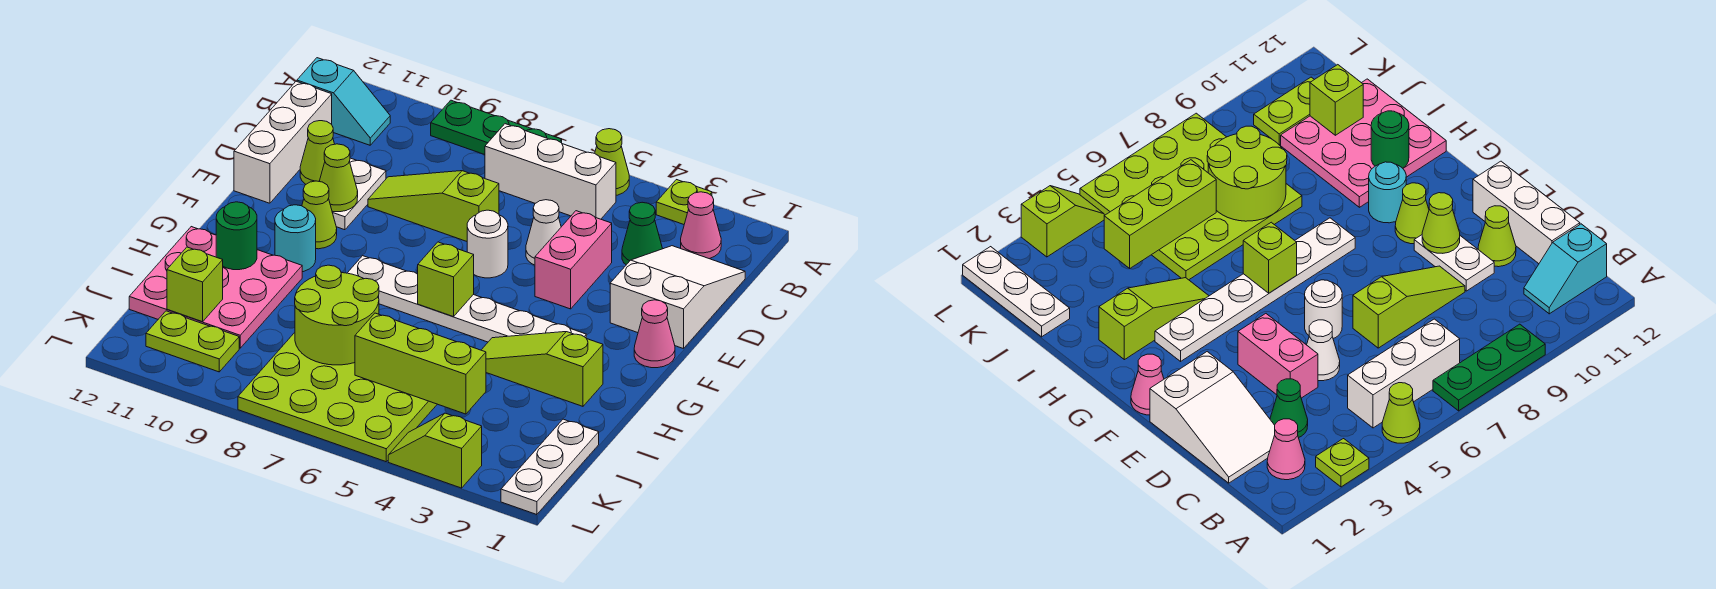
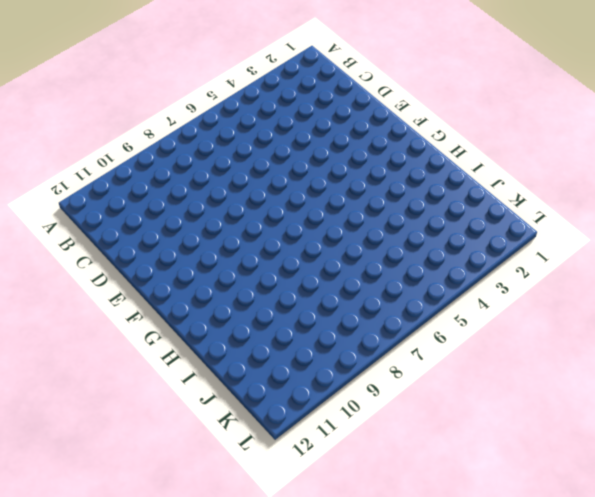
none -> lime 1x1 plate [656,180,712,224]
none -> lime 1x1 cone [595,129,629,195]
none -> green 1x3 plate [431,100,562,155]
none -> pink 1x1 cone [681,192,721,259]

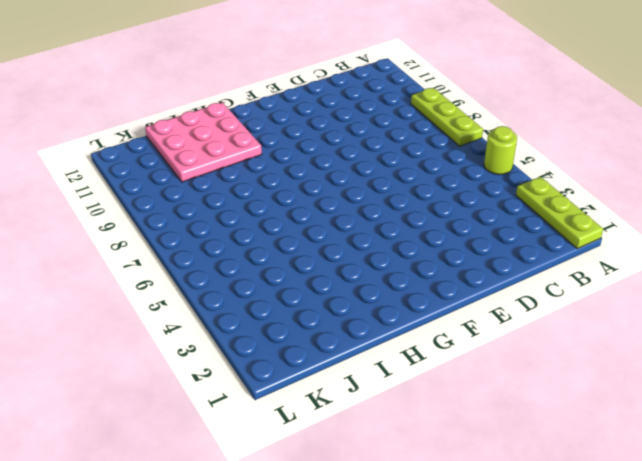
lime 1x3 plate [516,177,603,249] -> lime 1x1 plate [656,180,712,224]
lime 1x1 round brick [484,126,517,175] -> lime 1x1 cone [595,129,629,195]
lime 1x3 plate [411,88,483,146] -> green 1x3 plate [431,100,562,155]
none -> pink 1x1 cone [681,192,721,259]
none -> white 1x3 brick [485,124,616,219]
none -> cyan 1x2 slope [297,58,390,145]
none -> white 2x3 slope [610,246,745,349]

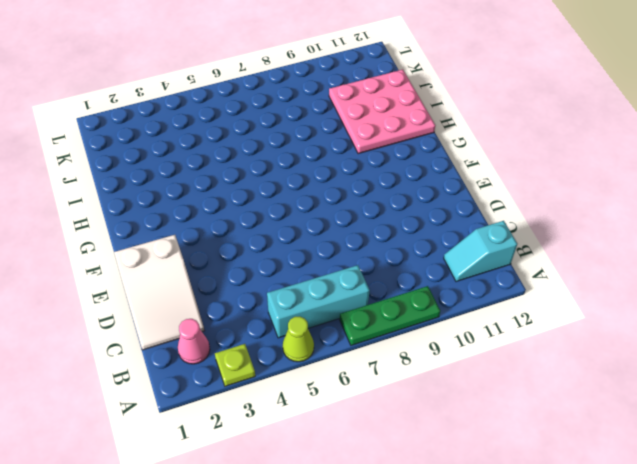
cyan 1x3 brick [267,265,370,338] -> white 1x3 brick [485,124,616,219]
none -> green 1x1 cone [622,202,663,265]
none -> white 1x3 brick [234,81,332,203]
none -> pink 1x2 brick [535,211,612,309]
none -> white 1x1 cone [526,200,561,265]

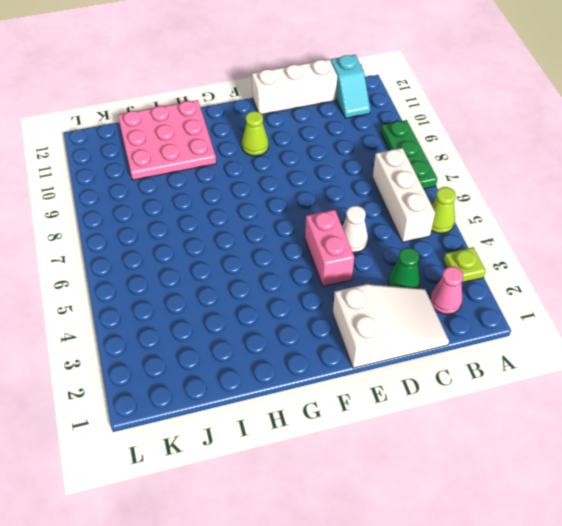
pink 1x2 brick [305,210,354,286] -> pink 1x2 brick turned to [535,211,612,309]
none -> lime 1x3 slope [368,171,499,241]
none -> white 1x2 plate [332,158,386,230]
none -> lime 1x1 cone [300,121,334,184]
none -> white 1x1 round brick [467,210,508,278]

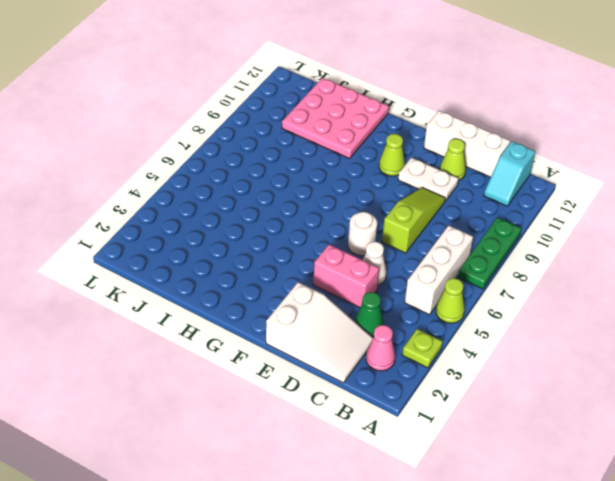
none -> pink 1x1 cone [634,300,675,368]
none -> white 1x6 plate [348,256,586,342]
none -> cyan 1x1 round brick [275,205,316,272]
none -> lime 1x3 slope [482,332,603,406]

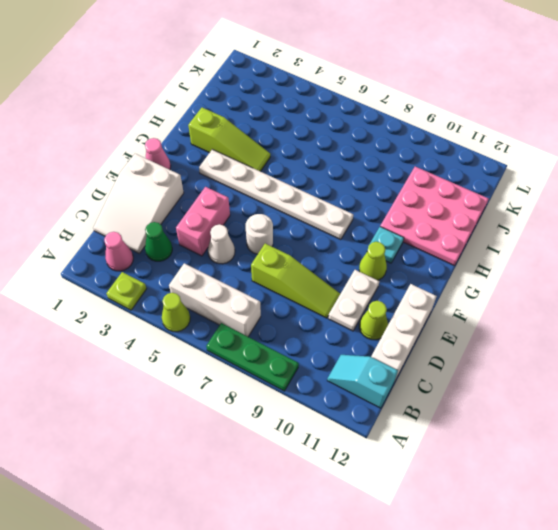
cyan 1x1 plate [367,227,404,263] -> cyan 1x1 round brick [275,205,316,272]
none -> lime 4x4 plate [238,333,437,462]
none -> white 1x3 plate [501,419,599,515]
none -> lime 1x2 plate [146,311,239,372]
none -> lime 1x2 slope [388,413,482,488]

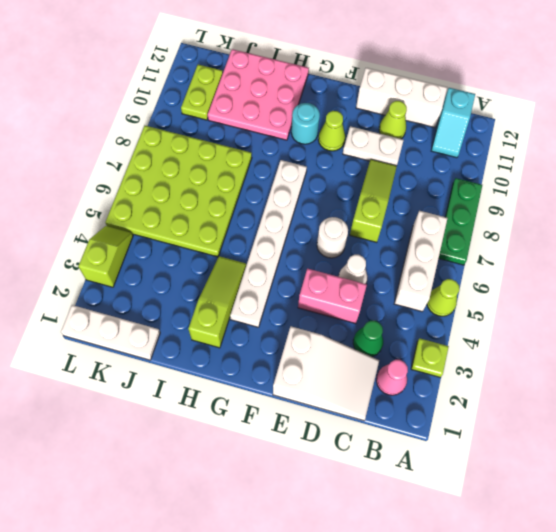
none -> pink 1x1 cone [634,300,675,368]
none -> lime 1x1 cone [319,144,358,212]
none -> lime 1x1 brick [418,242,474,317]
none -> green 1x1 round brick [216,202,257,270]

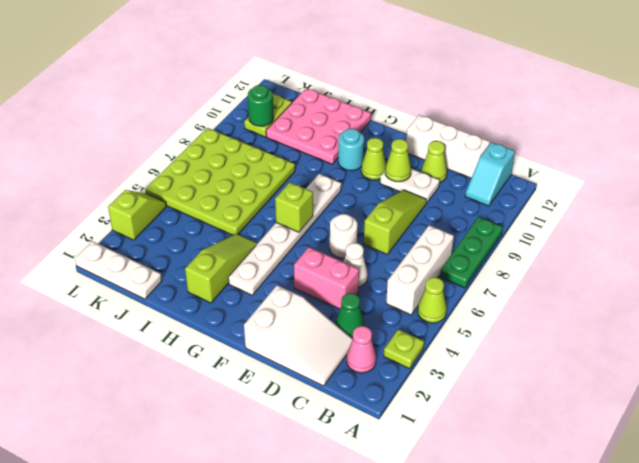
green 1x1 round brick [248,85,274,126] -> green 1x1 round brick moved to [216,202,257,270]
none -> pink 1x1 cone [634,300,675,368]
none -> lime 2x2 round brick [295,265,379,365]
none -> lime 1x3 brick [355,313,486,414]
none -> lime 1x1 brick [167,247,223,322]

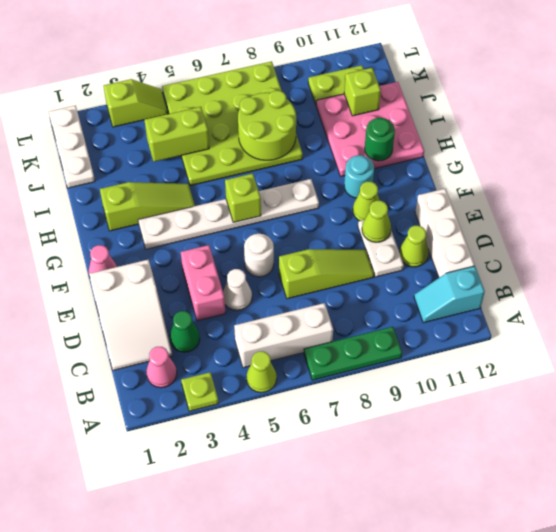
lime 1x2 brick [145,107,209,162] -> lime 1x3 brick [355,313,486,414]

